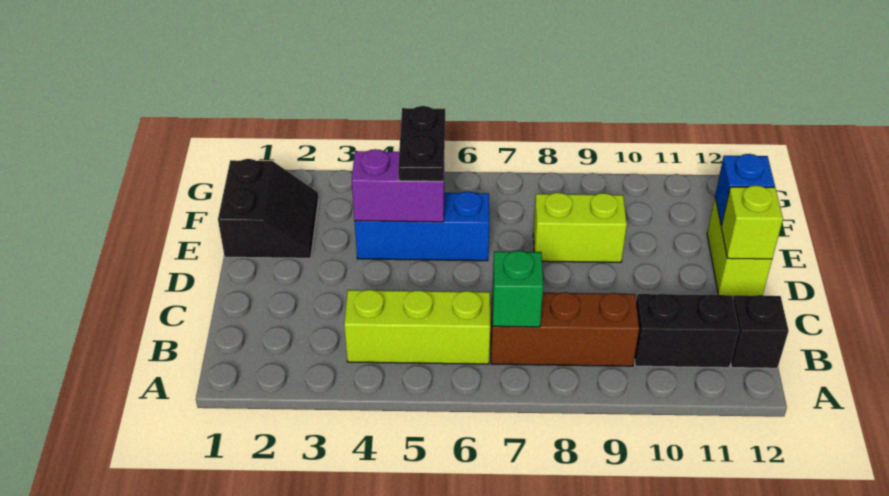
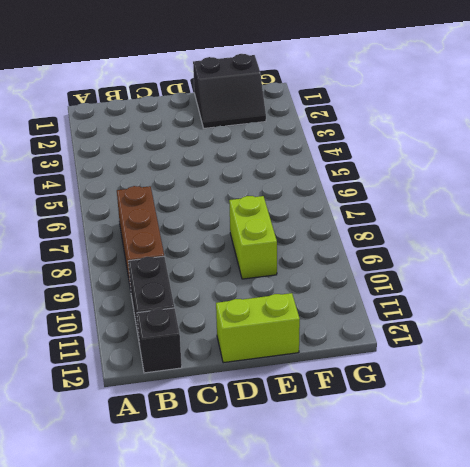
none -> lime 1x3 brick [344,290,490,364]
none -> blue 1x3 brick [355,191,489,261]
none -> green 1x1 brick [492,251,543,327]

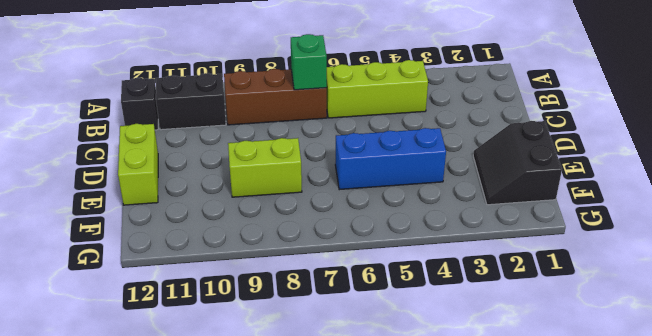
none -> lime 1x1 brick [721,185,783,259]
none -> purple 1x2 brick [352,149,444,222]
none -> blue 1x1 brick [715,154,775,226]

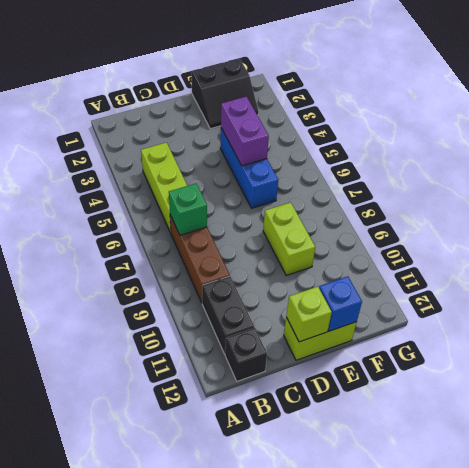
none -> black 1x2 plate [398,106,445,181]

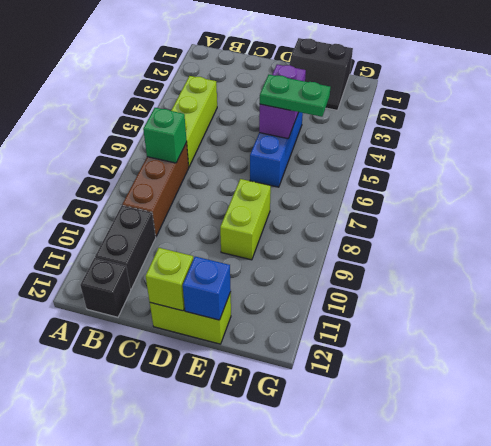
green 1x2 plate [260,75,330,117] -> black 1x2 plate [398,106,445,181]

